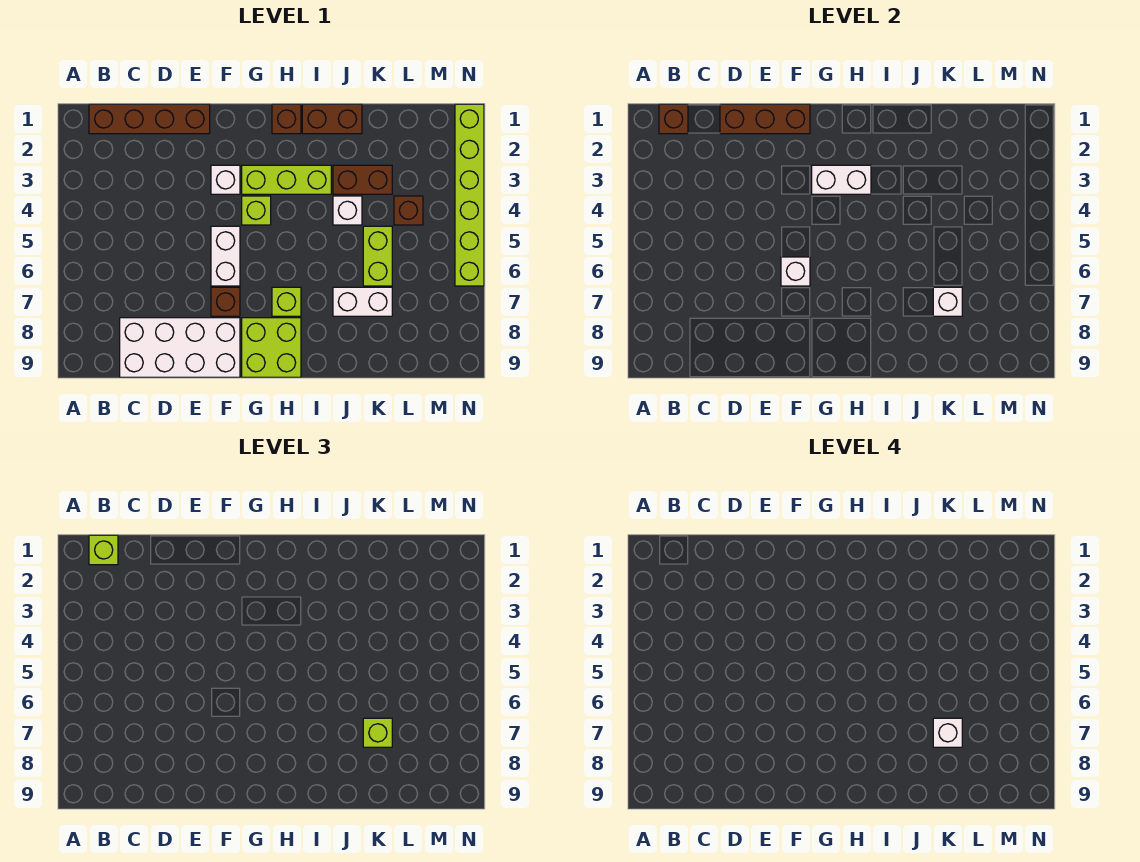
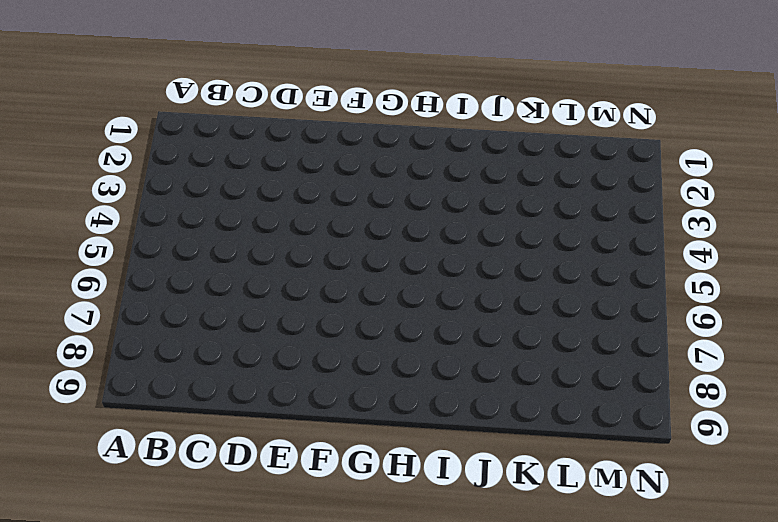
none -> brown 1x4 brick [89,104,210,134]
none -> white 2x4 brick [120,318,240,377]
none -> white 1x1 brick [211,165,240,194]

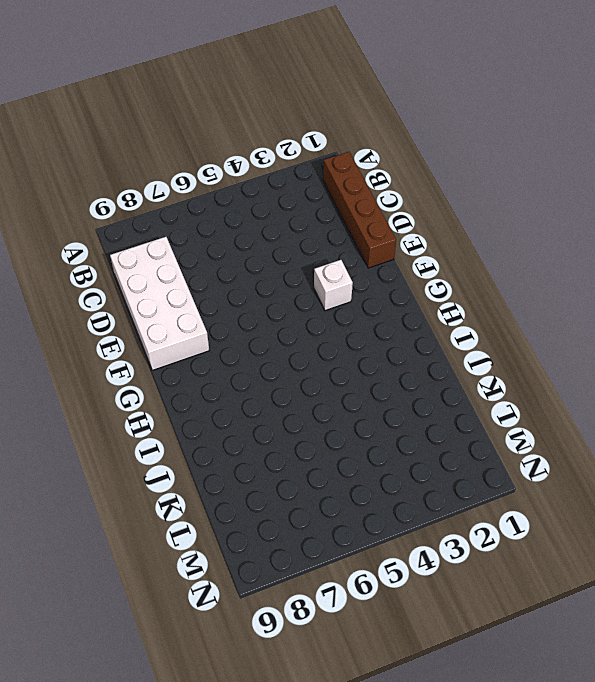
none -> white 1x2 brick [211,226,240,286]
none -> brown 1x1 brick [211,287,240,316]
none -> lime 1x3 brick [242,165,331,194]

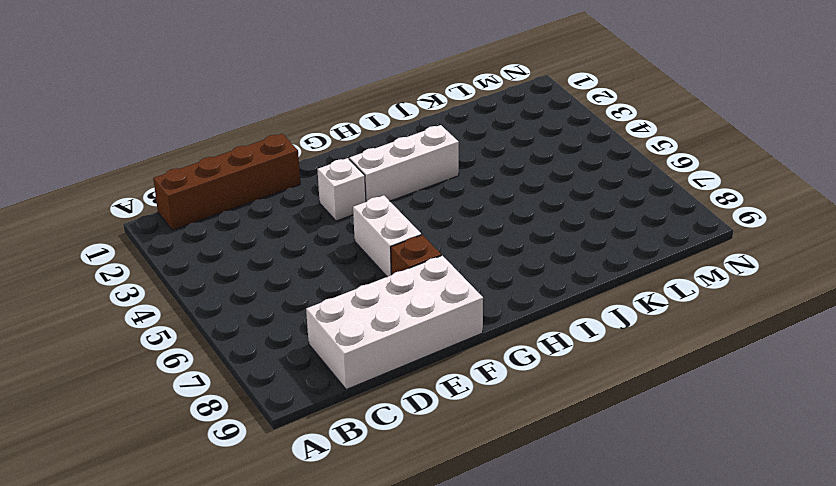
white 1x3 brick [349,125,459,202] -> lime 1x3 brick [242,165,331,194]
none -> lime 1x1 brick [242,196,271,225]
none -> lime 2x2 brick [242,318,301,377]
none -> brown 1x1 brick [272,104,301,134]

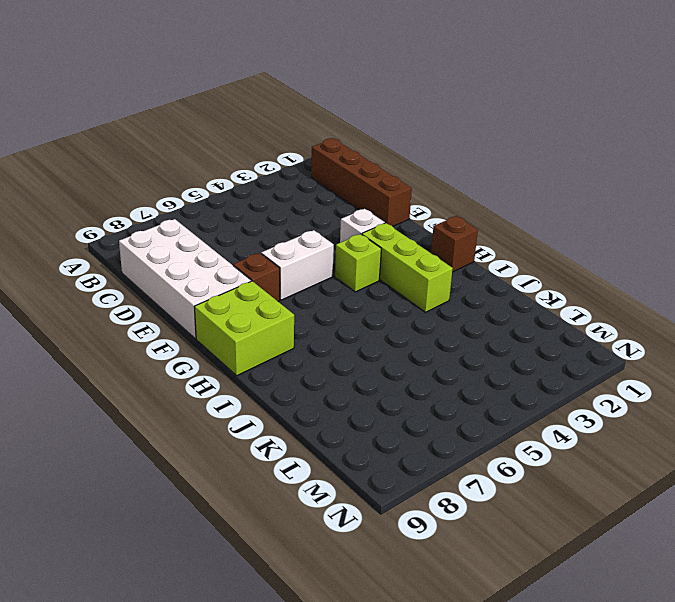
none -> lime 1x1 brick [272,287,301,316]
none -> brown 1x2 brick [302,104,362,134]
none -> brown 1x2 brick [333,165,392,194]

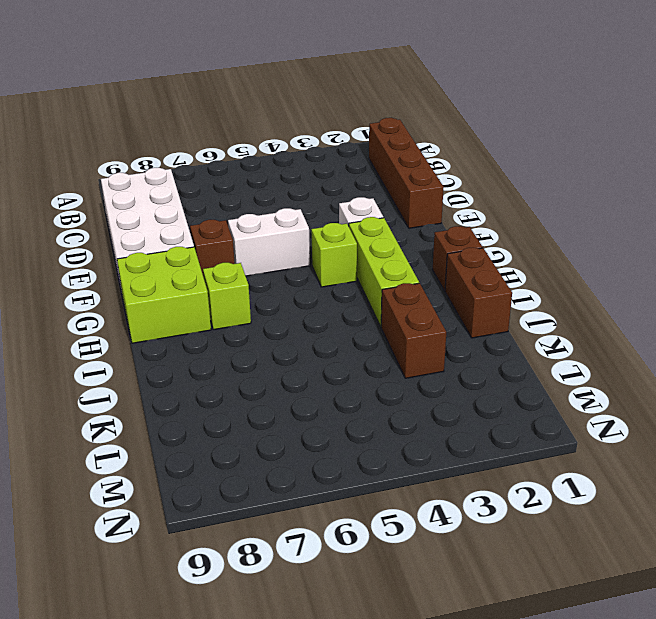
none -> white 1x1 brick [333,196,362,225]
none -> white 1x2 brick [333,287,392,316]
none -> lime 1x2 brick [363,226,392,286]

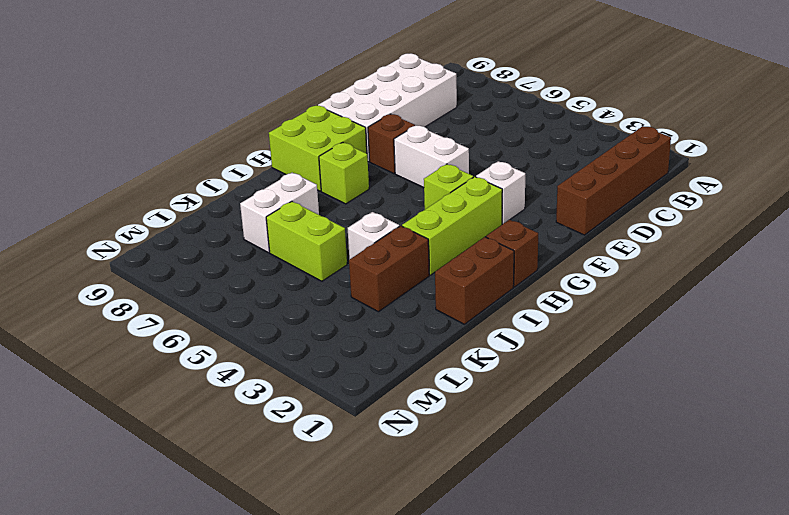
none -> brown 1x1 brick [394,196,423,225]
none -> lime 1x6 brick [455,104,484,286]
none -> brown 1x1 brick [659,104,688,134]

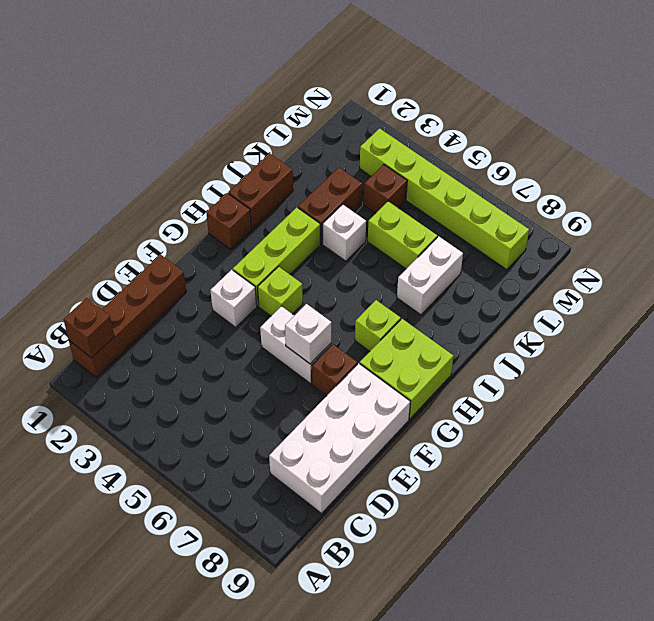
lime 1x6 brick [360,128,529,270] -> lime 1x6 brick moved to [455,104,484,286]
none -> brown 1x3 brick [720,104,810,134]
none -> white 1x2 brick [812,165,871,194]
none -> white 1x1 brick [933,287,962,316]

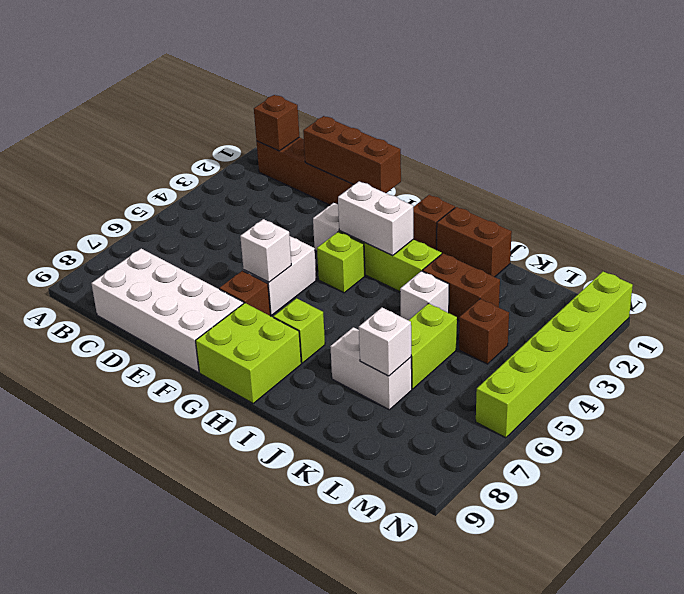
none -> lime 1x1 brick [89,535,118,565]
none -> lime 1x1 brick [363,718,392,747]
none -> white 1x1 brick [933,718,962,747]

